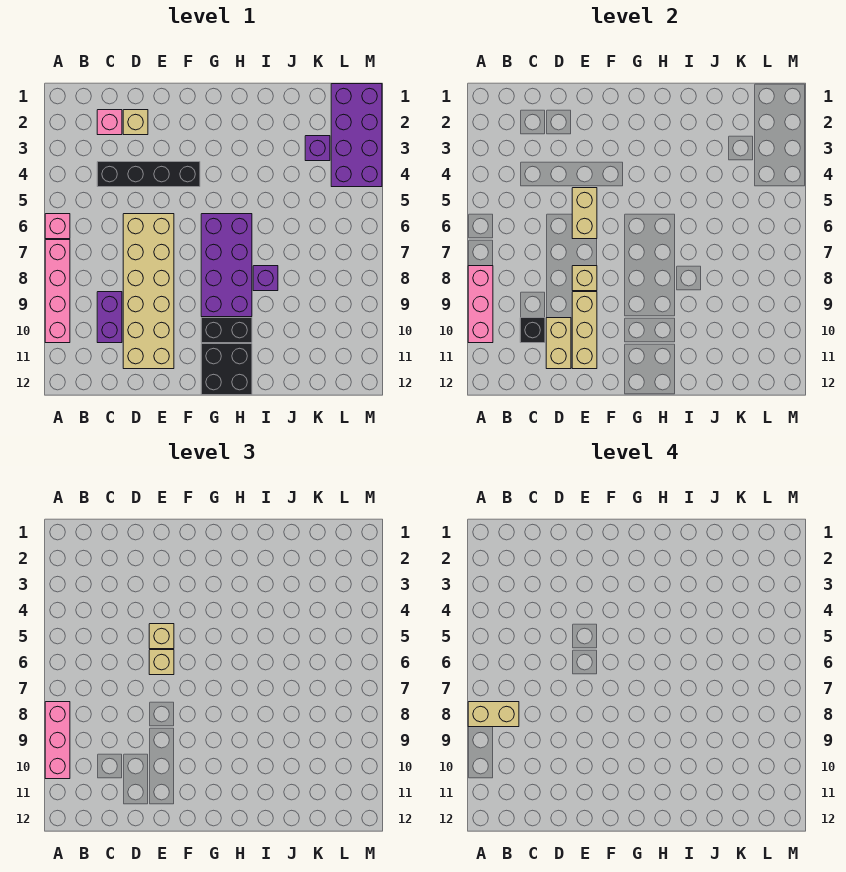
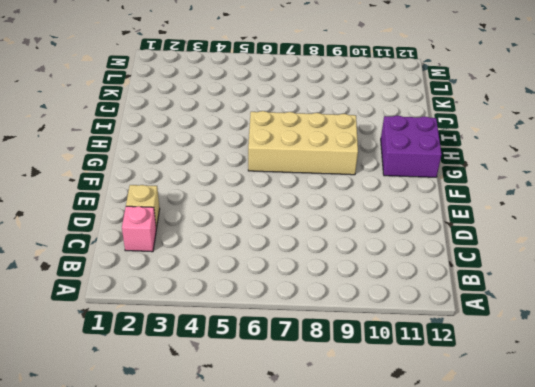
tan 2x4 brick [248,111,358,175] -> purple 2x4 brick [201,214,252,317]
purple 2x2 brick [381,116,442,177] -> black 2x2 brick [201,344,252,395]
none -> pink 1x1 brick [45,214,70,239]
none -> pink 1x4 brick [45,240,70,343]
none -> black 1x4 brick [97,162,200,187]

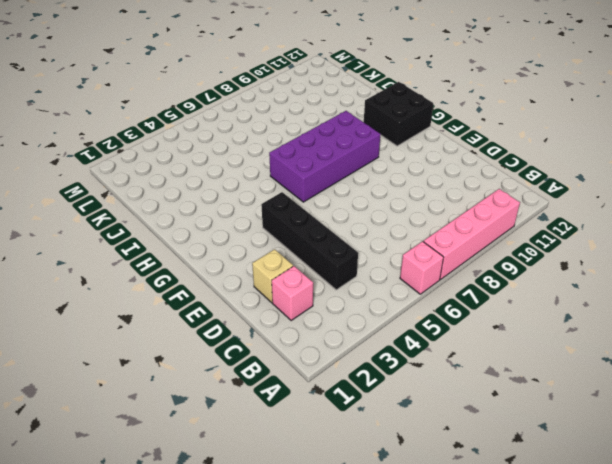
none -> purple 1x2 brick [97,292,122,343]
none -> tan 2x6 brick [123,214,174,369]
none -> black 1x2 brick [201,318,252,343]

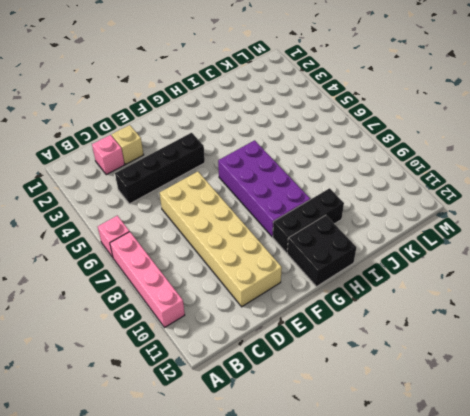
black 1x3 brick [273,188,344,253] -> black 1x2 brick [201,318,252,343]
none -> purple 1x2 brick [97,292,122,343]
none -> purple 1x1 brick [253,266,278,291]
none -> purple 1x1 brick [305,136,330,161]

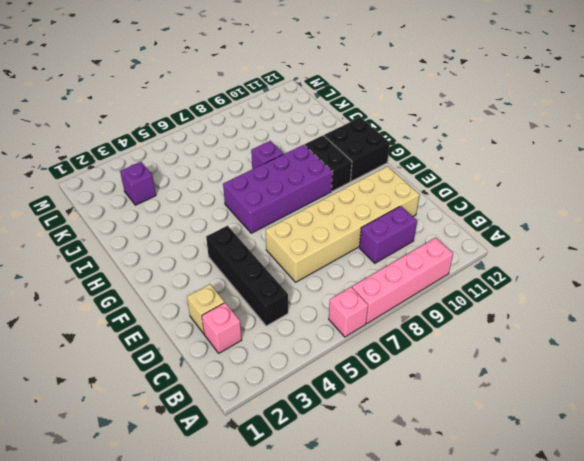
none -> purple 2x4 brick [331,84,382,187]
none -> pink 1x3 brick [468,266,493,343]
none -> black 1x1 brick [520,318,545,343]

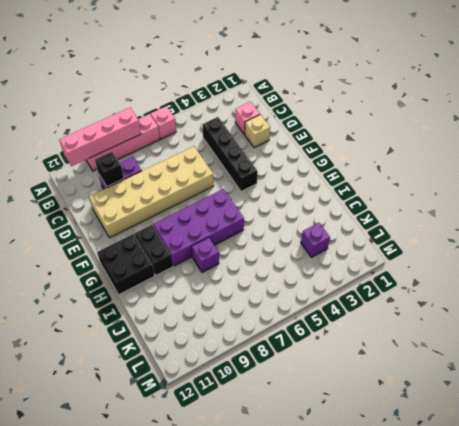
pink 1x4 brick [59,108,141,166] -> pink 1x3 brick [468,266,493,343]
none -> purple 2x4 brick [331,84,382,187]
none -> tan 1x2 brick [546,318,571,369]
none -> tan 1x2 brick [572,188,597,239]

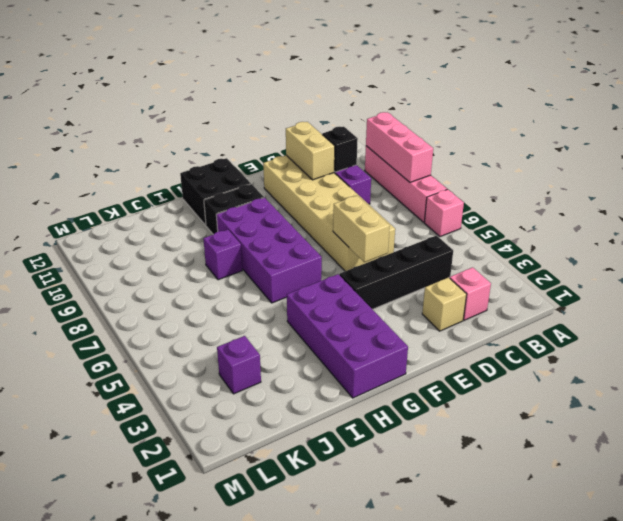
purple 2x4 brick [287,274,408,398] -> purple 2x4 brick moved to [331,84,382,187]
none -> tan 1x1 brick [572,266,597,291]
none -> tan 1x3 brick [572,292,597,369]
none -> pink 1x3 brick [45,702,70,779]

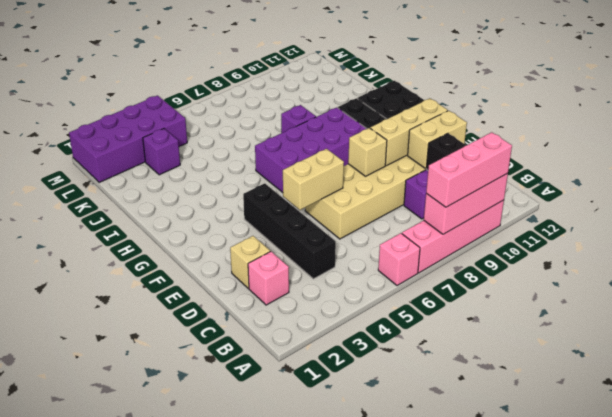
none -> tan 1x1 brick [149,624,174,649]
none -> tan 1x1 brick [149,650,174,675]
none -> tan 1x2 brick [468,702,519,727]

